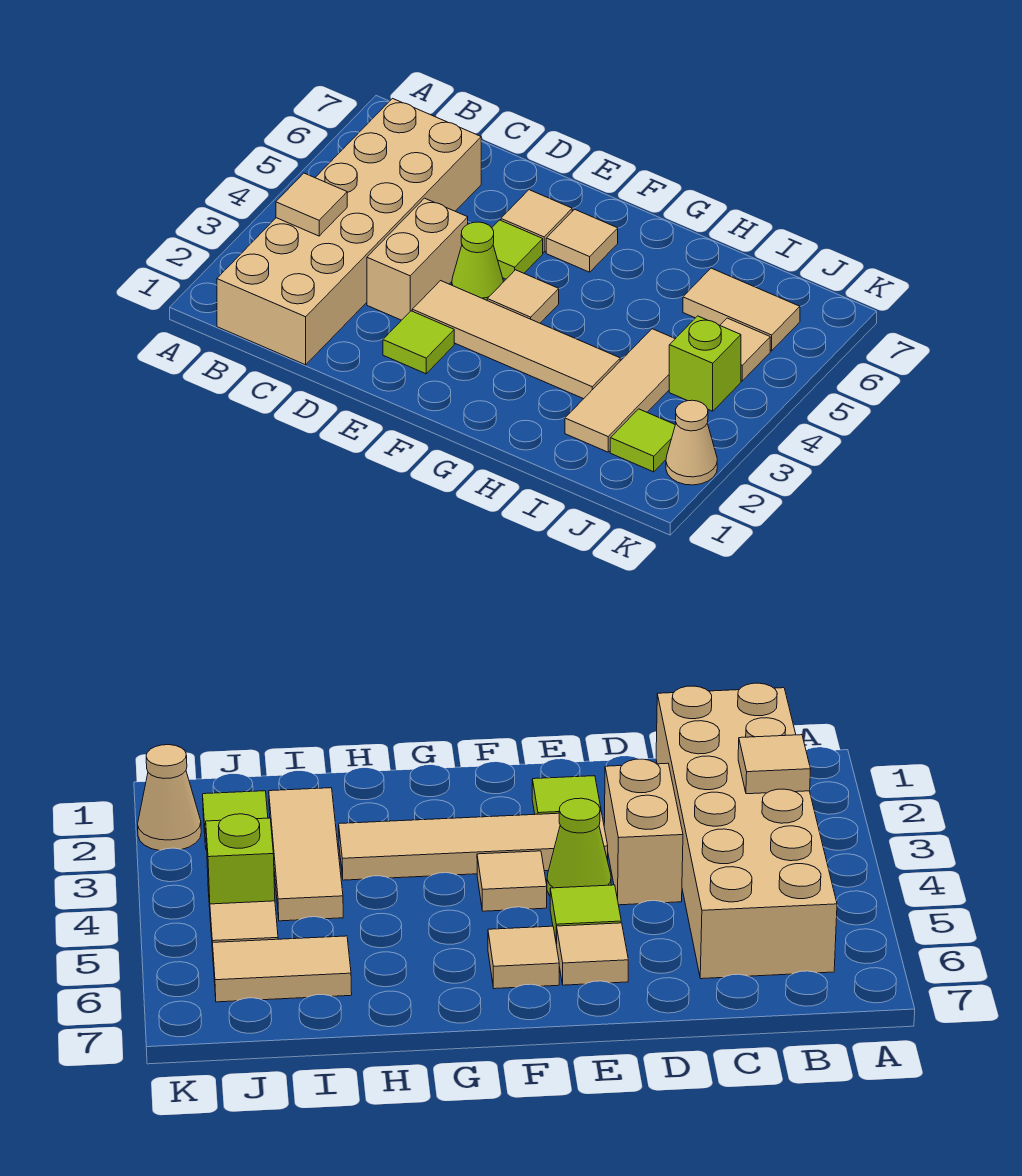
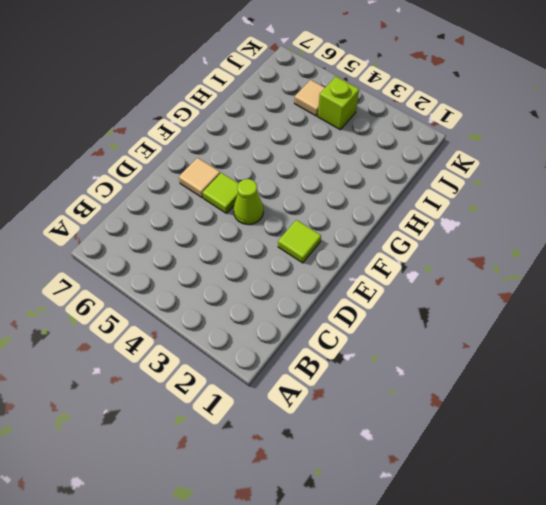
none -> tan 2x6 brick [217,99,481,365]
none -> tan 1x2 brick [367,198,468,320]
none -> tan 1x4 tile [412,281,620,399]

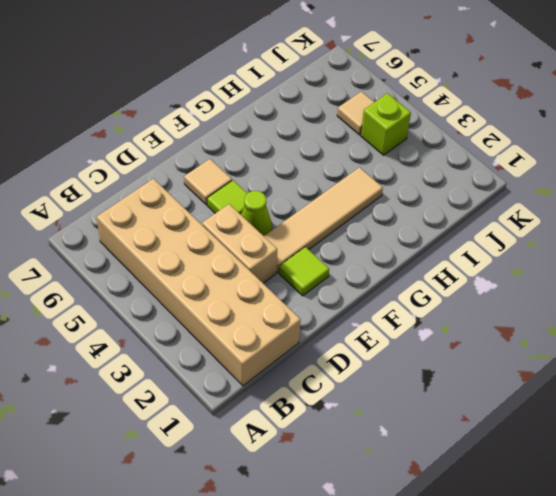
none -> tan 1x1 tile [487,270,559,323]
none -> tan 1x1 tile [546,209,618,272]
none -> tan 1x3 tile [565,329,675,452]

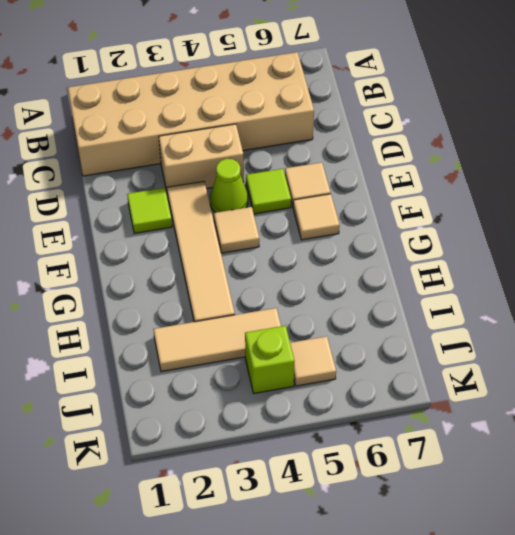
none -> tan 1x2 tile [683,268,800,351]
none -> lime 1x1 tile [610,409,675,472]
none -> tan 1x1 cone [666,400,717,485]

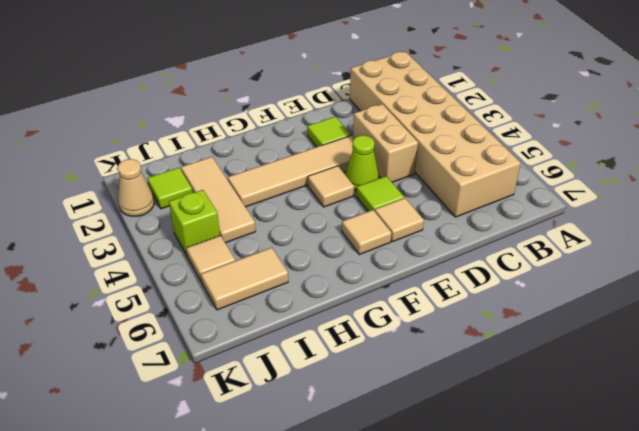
none -> tan 1x1 tile [276,173,347,236]

